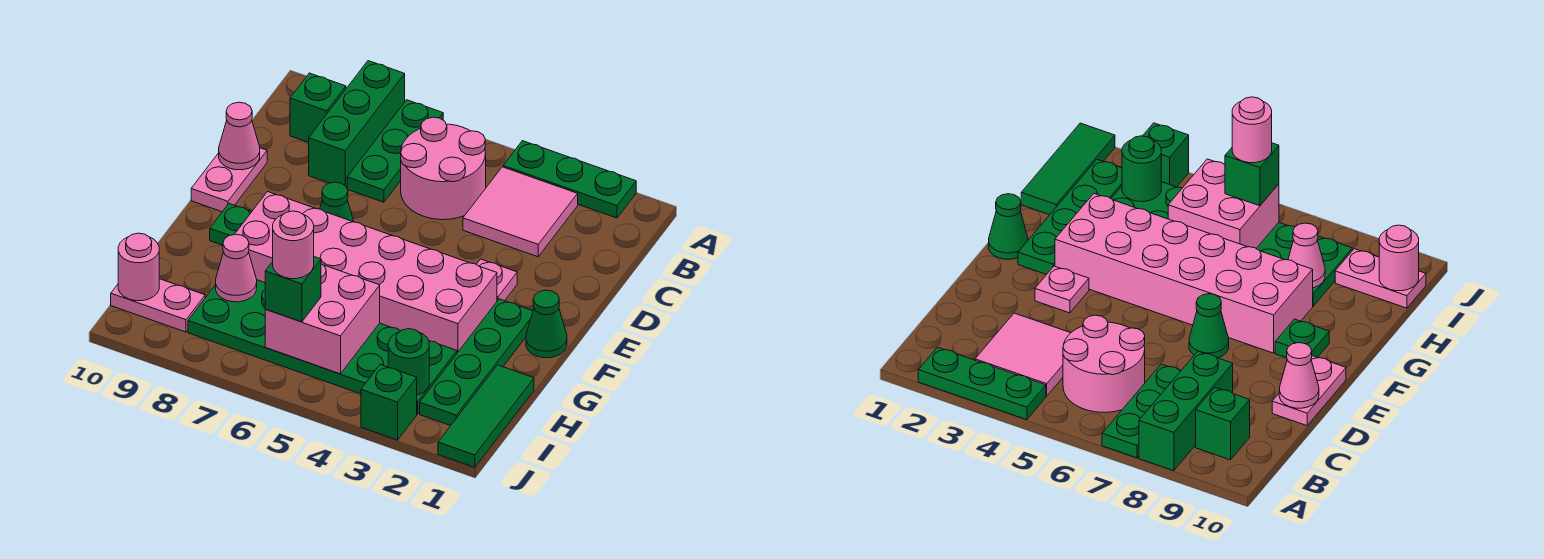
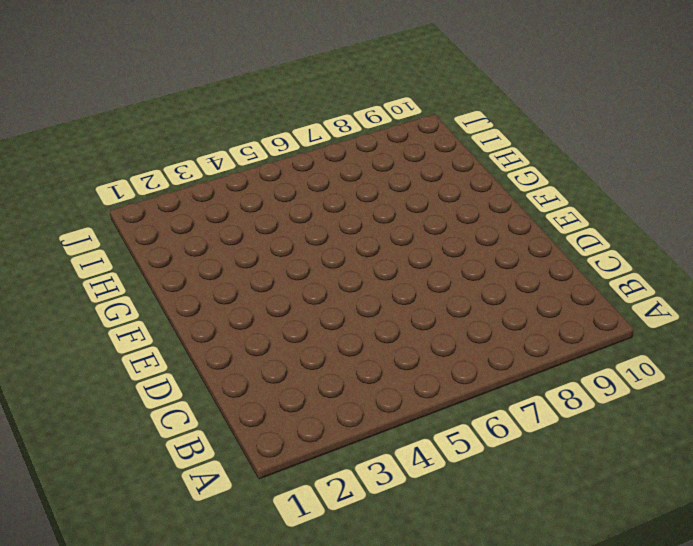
none -> green 1x3 plate [503,141,636,218]
none -> green 1x3 plate [347,100,443,202]
none -> green 1x3 brick [309,61,405,187]

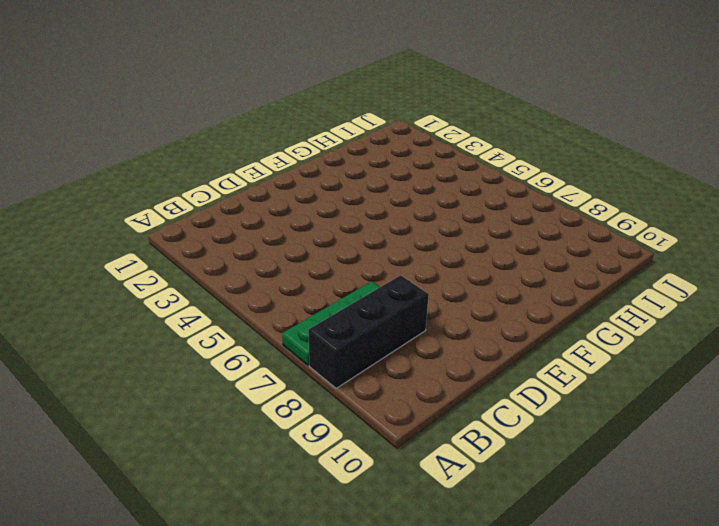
black 1x3 brick [308,275,429,388] -> green 1x3 brick [309,61,405,187]
none -> green 1x3 plate [503,141,636,218]
none -> pink 2x2 tile [463,167,578,257]
none -> pink 2x2 round brick [401,117,486,220]

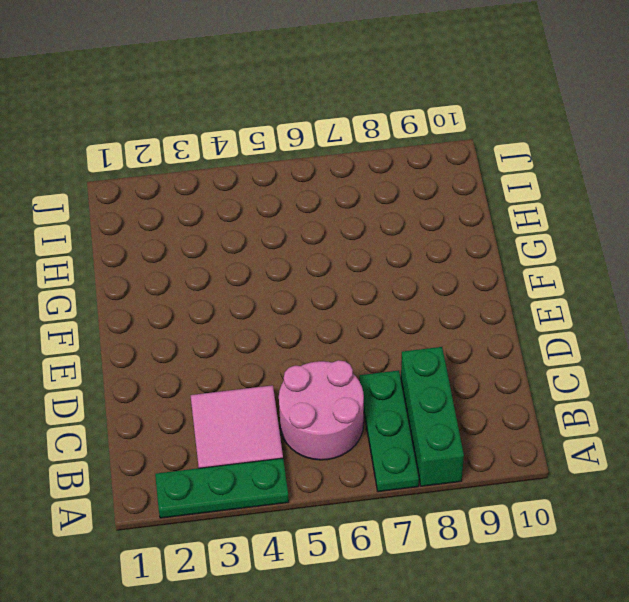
none -> green 1x1 brick [290,73,346,142]
none -> pink 1x2 plate [191,148,267,212]
none -> pink 1x1 plate [476,259,517,301]

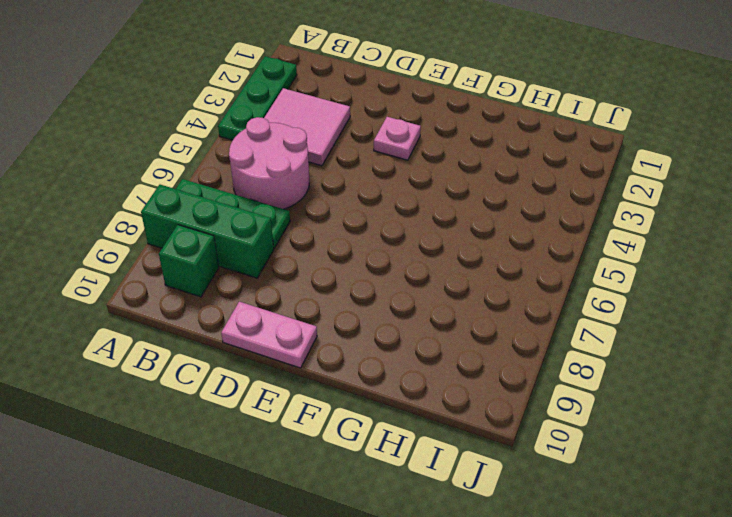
none -> green 1x1 cone [320,182,354,222]
none -> green 1x1 cone [526,290,567,358]
none -> green 1x4 plate [420,299,533,426]

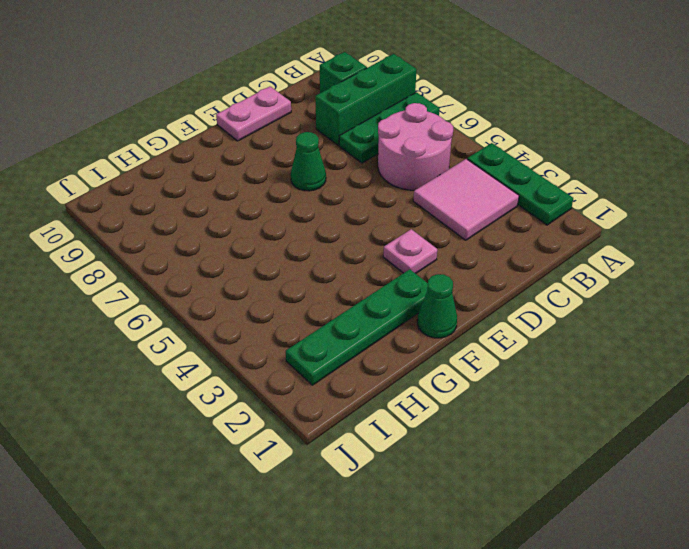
none -> pink 2x6 brick [235,192,497,353]
none -> green 1x1 plate [210,204,252,245]
none -> green 1x3 tile [438,365,534,467]

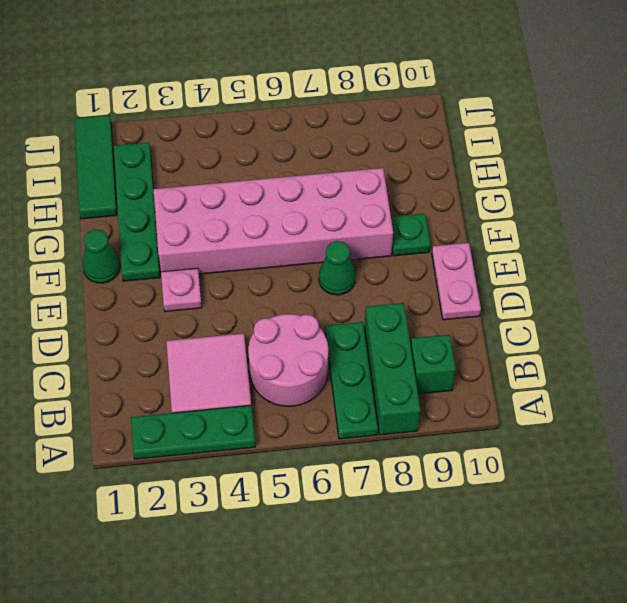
none -> green 2x6 plate [188,280,457,414]
none -> pink 1x2 plate [111,279,205,332]
none -> green 1x1 brick [361,365,417,440]

